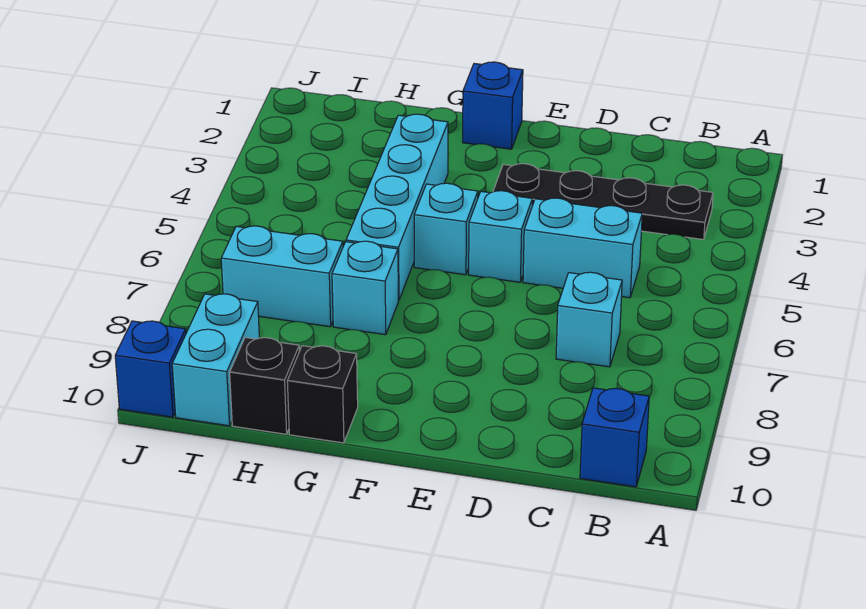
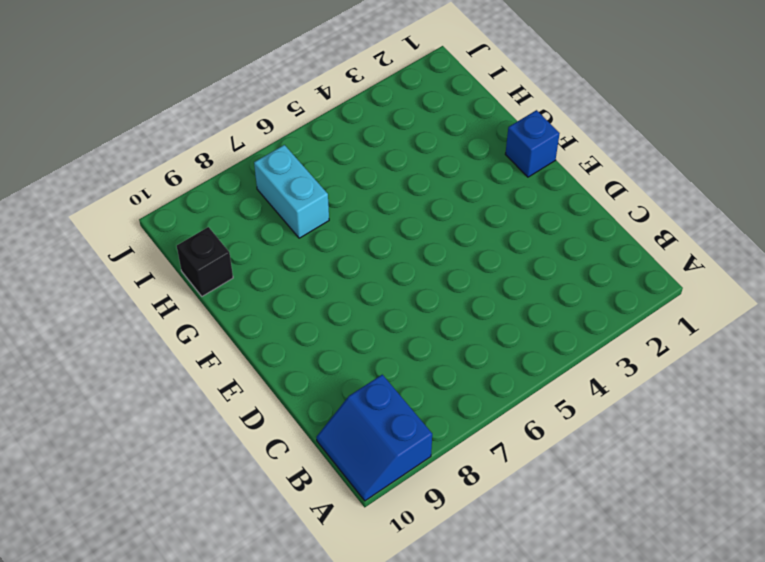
blue 2x2 slope [316,375,432,501] -> blue 1x1 brick [580,388,649,487]
none -> black 1x4 plate [493,164,713,240]
none -> cyan 1x2 brick [523,198,642,298]
none -> cyan 1x1 brick [556,272,622,367]

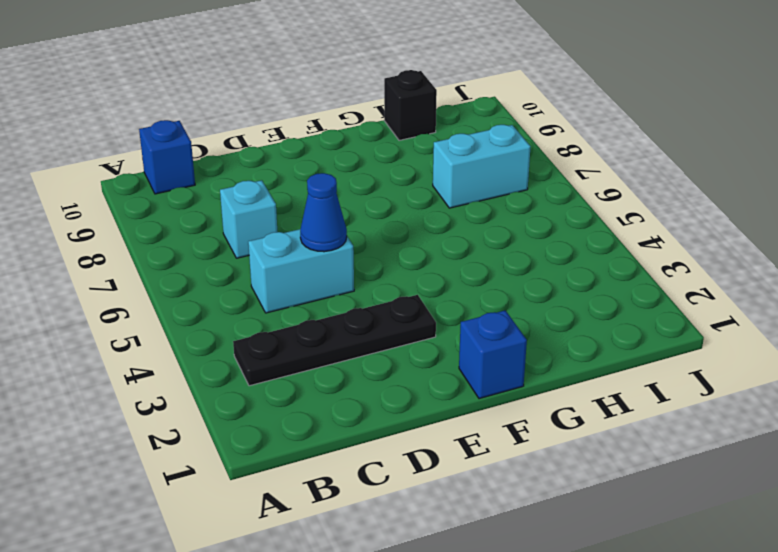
blue 1x1 cone [300,173,347,252] -> none
none -> cyan 1x1 brick [469,191,532,282]
none -> cyan 1x1 brick [414,183,478,275]
none -> cyan 1x4 brick [346,114,448,300]

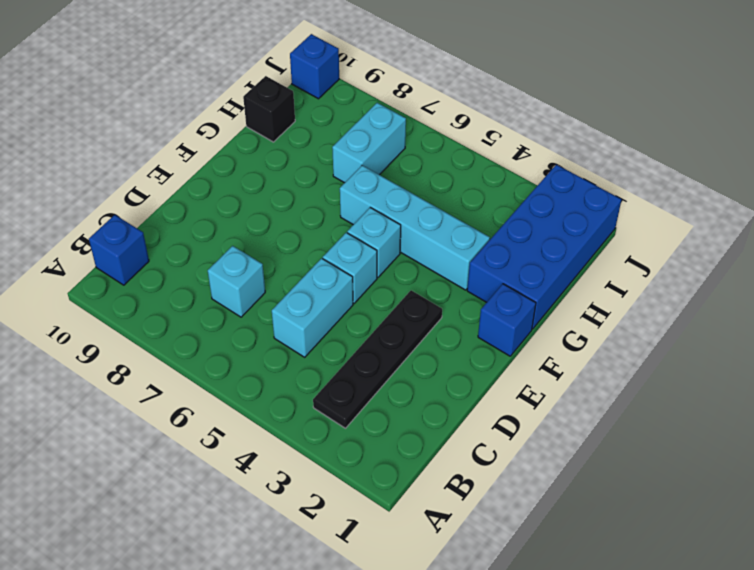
blue 2x4 brick [467,165,622,329] -> none
none -> cyan 1x1 brick [332,241,398,335]
none -> black 1x1 brick [287,346,358,443]
none -> cyan 1x2 brick [172,294,259,426]

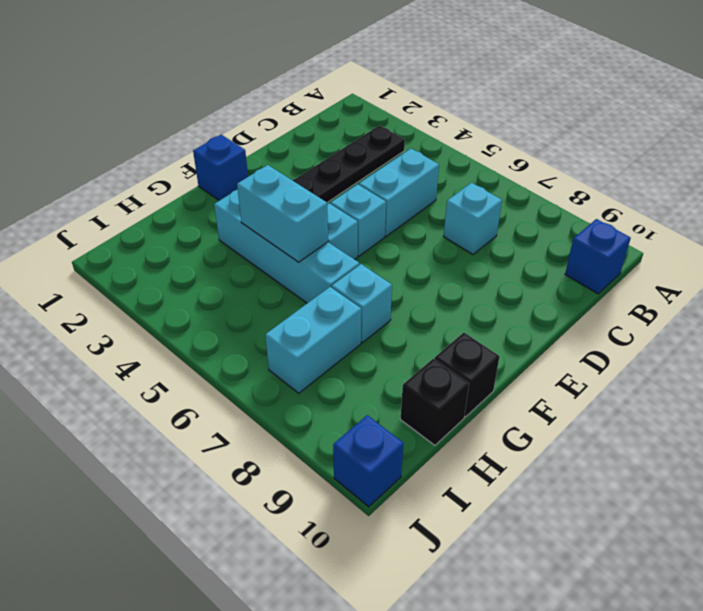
cyan 1x2 brick [237,165,328,262] -> cyan 1x2 brick moved to [172,294,259,426]

